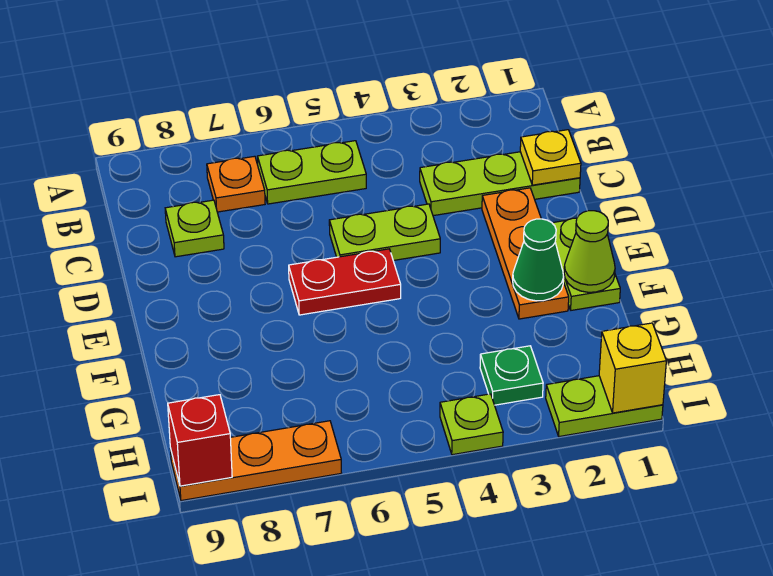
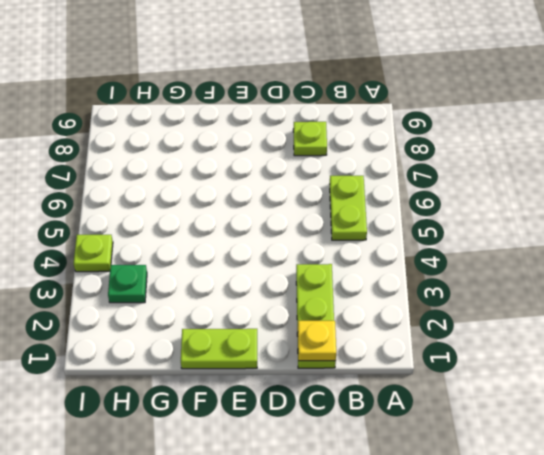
none -> orange 1x1 plate [207,156,265,212]
none -> orange 1x3 plate [482,188,569,319]
none -> lime 1x2 plate [329,204,440,260]

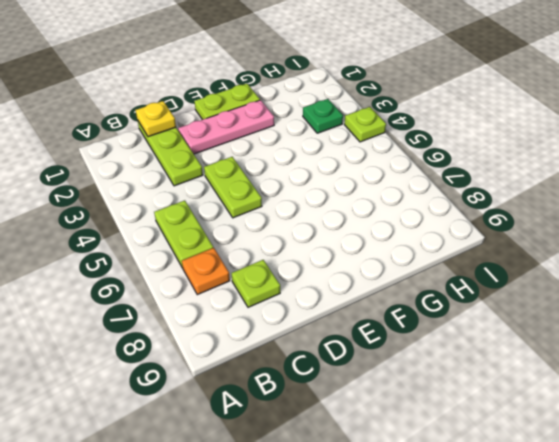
pink 1x3 plate [178,100,274,154] -> orange 1x3 plate [482,188,569,319]
none -> red 1x2 plate [289,249,401,315]
none -> lime 1x2 plate [546,376,663,437]
none -> orange 1x3 plate [170,421,341,501]

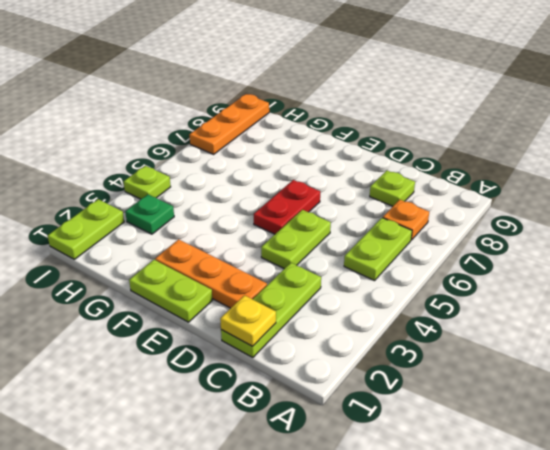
none -> lime 1x1 cone [564,211,615,292]
none -> green 1x1 cone [513,219,564,301]
none -> yellow 1x1 brick [599,323,666,413]

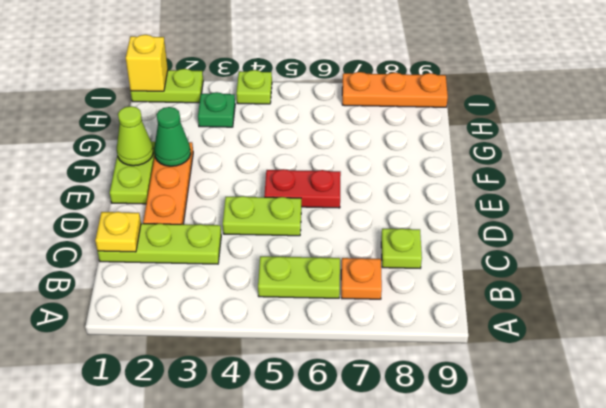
none -> red 1x1 brick [168,395,232,486]

